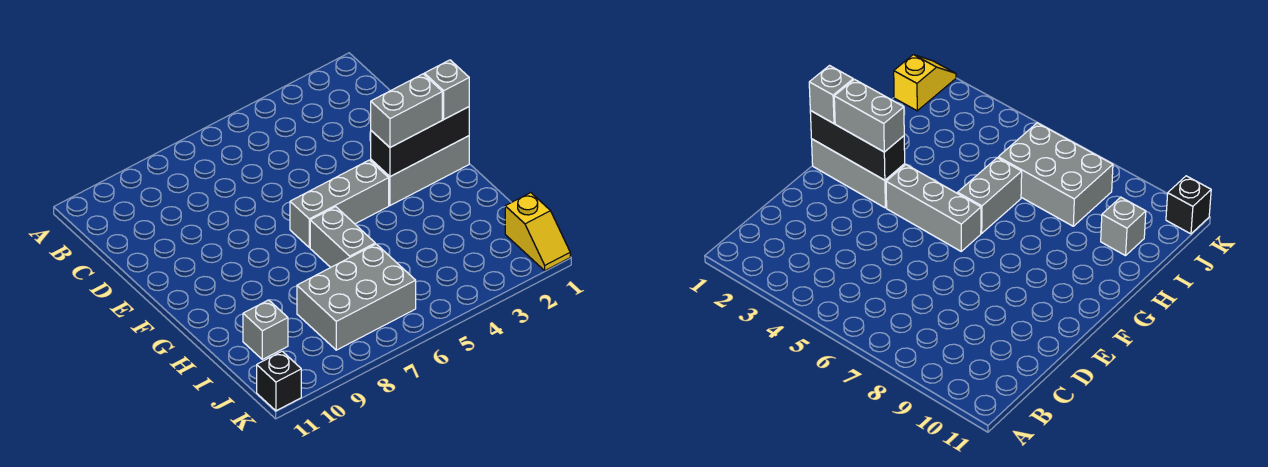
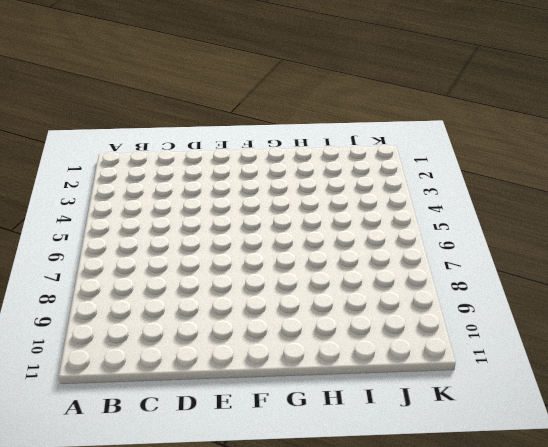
none -> grey 1x3 brick [371,136,469,205]
none -> grey 1x3 brick [290,160,389,248]

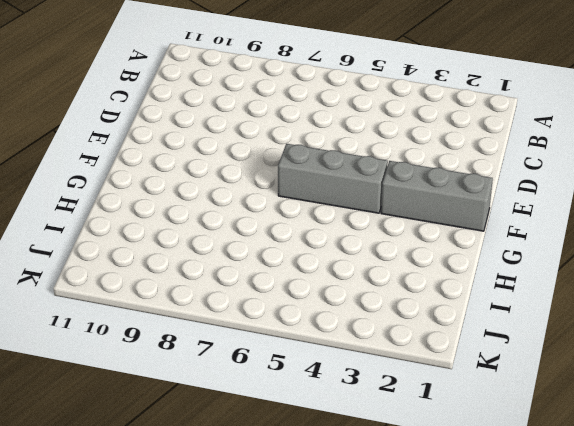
none -> grey 1x2 brick [310,207,375,267]
none -> grey 2x3 brick [297,244,416,350]

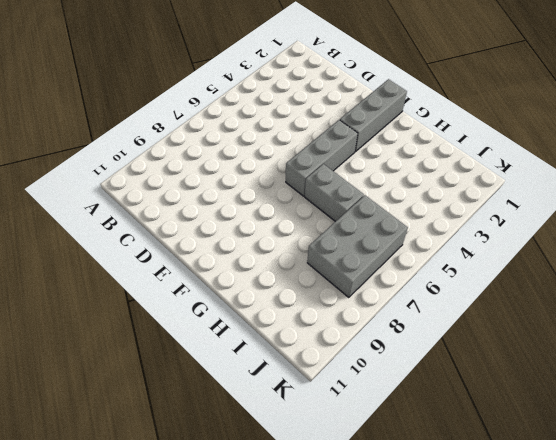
none -> grey 1x1 brick [243,300,288,359]
none -> yellow 1x2 slope [505,193,570,271]

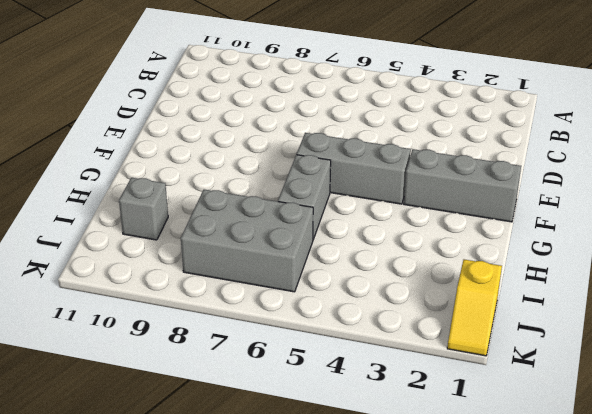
none -> black 1x1 brick [257,351,301,411]
none -> black 1x3 brick [371,107,469,177]

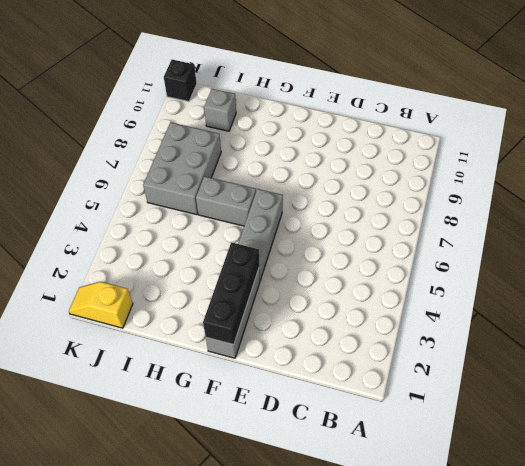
none -> grey 1x1 brick [424,60,469,119]
none -> grey 1x2 brick [371,74,442,147]

